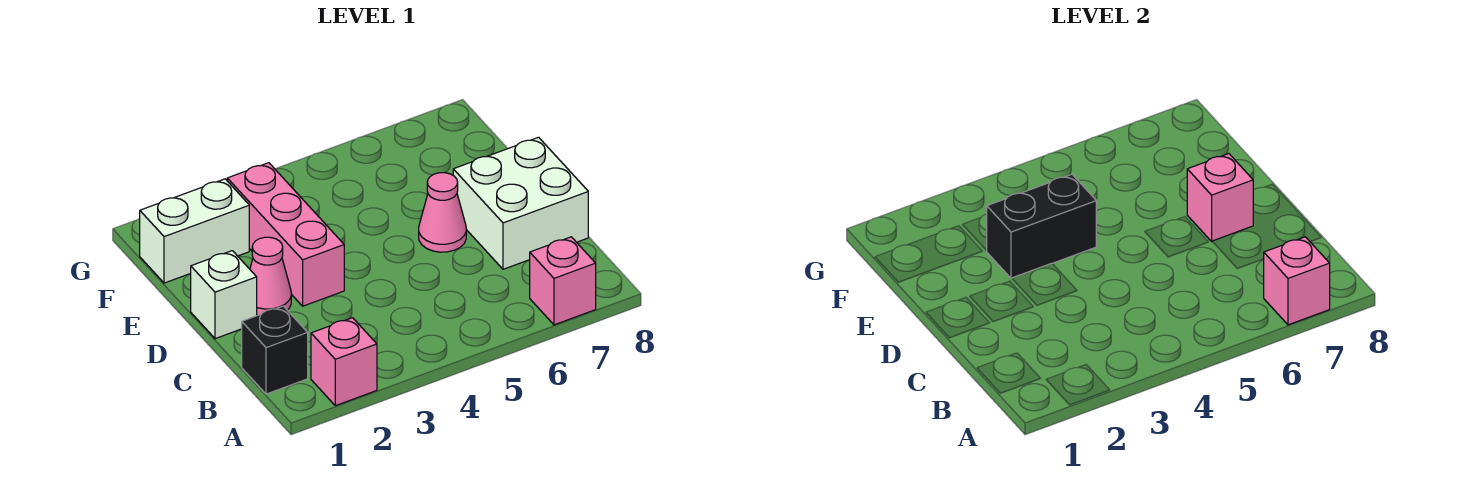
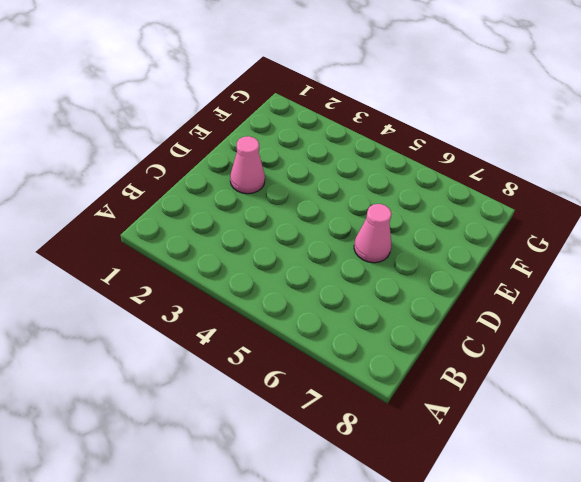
none -> pink 1x1 brick [311,318,377,406]
none -> pink 1x1 brick [530,237,596,325]
none -> black 1x1 brick [242,306,308,394]

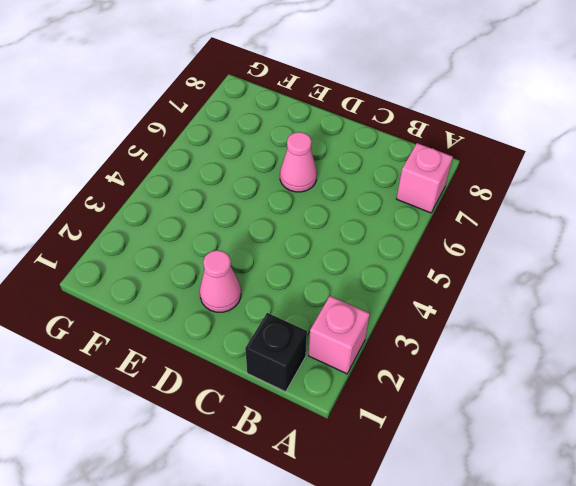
none -> white 2x2 brick [453,137,588,269]
none -> white 1x1 brick [191,251,257,339]
none -> pink 1x3 brick [227,163,344,306]

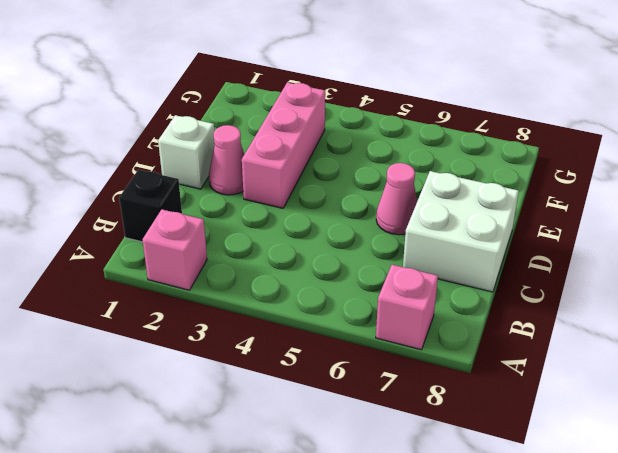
none -> white 1x2 brick [140,179,249,283]
none -> pink 1x1 brick [1264,237,1330,325]
none -> pink 1x1 brick [1187,154,1253,241]

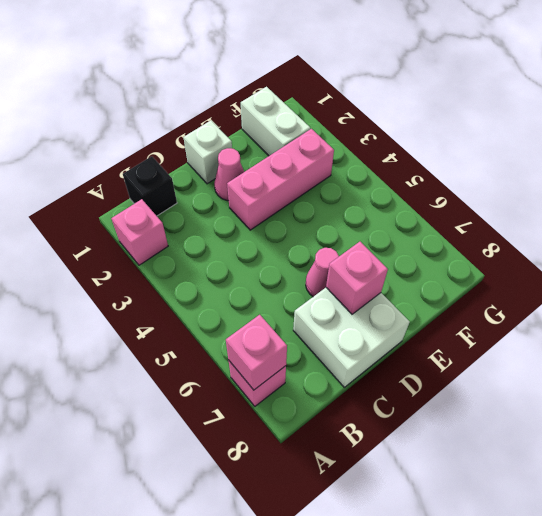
none -> black 1x2 brick [986,174,1096,279]

